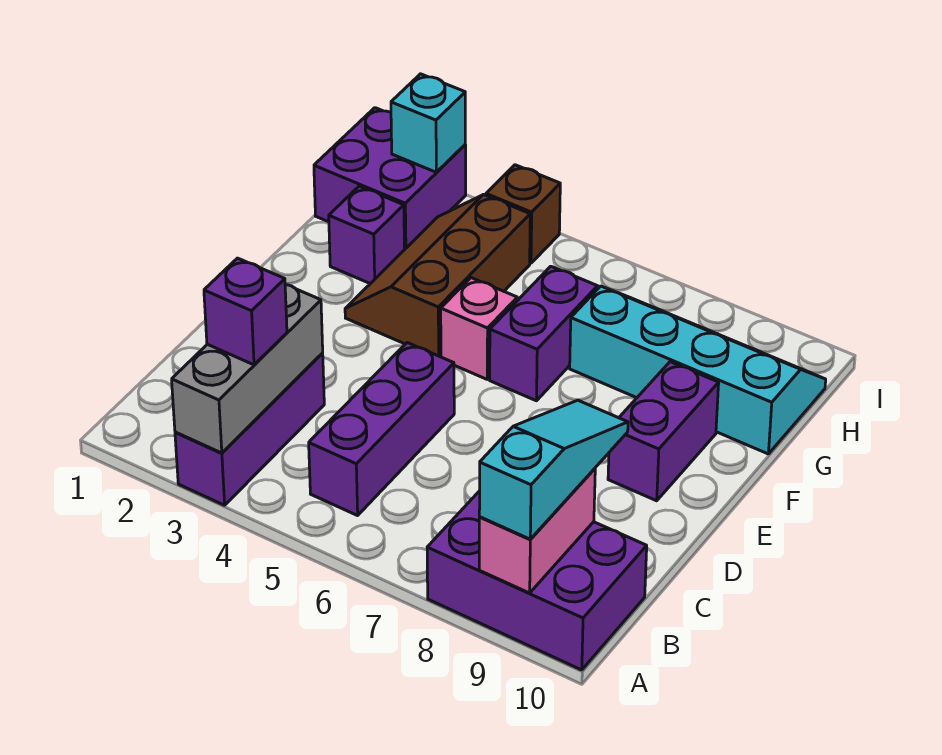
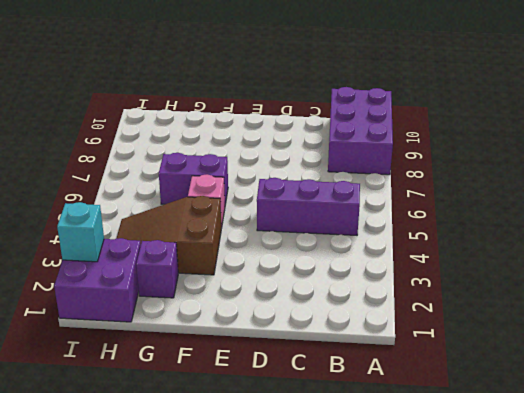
brown 2x3 slope [116,196,221,275] -> brown 2x3 slope turned to [345,195,530,357]
none -> purple 1x3 brick [175,353,324,505]
none -> purple 1x2 brick [608,362,719,501]
none -> cyan 2x4 slope [570,286,826,454]

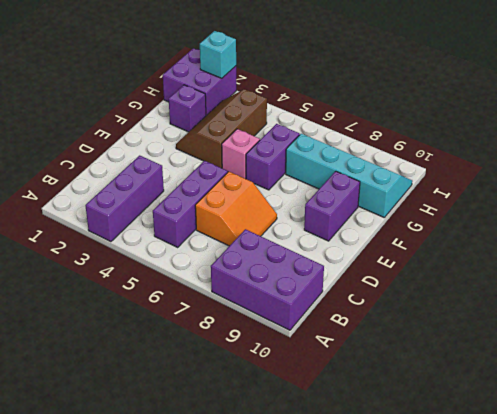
orange 2x2 slope [195,172,277,246] -> none
none -> brown 1x1 brick [486,165,560,263]
none -> grey 1x3 brick [172,284,323,453]
none -> pink 1x2 brick [479,469,595,593]

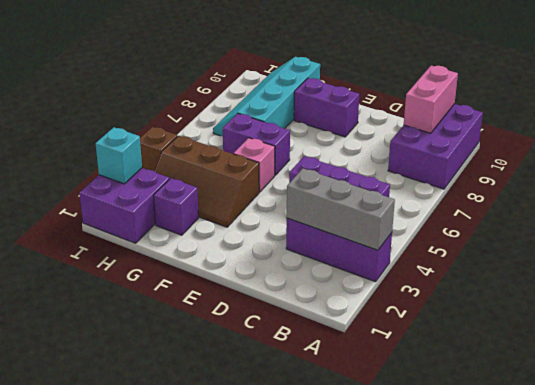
pink 1x2 brick [404,66,458,133] -> pink 1x2 brick turned to [479,469,595,593]
none -> cyan 1x3 slope [479,400,628,539]
none -> purple 1x1 brick [204,258,287,365]

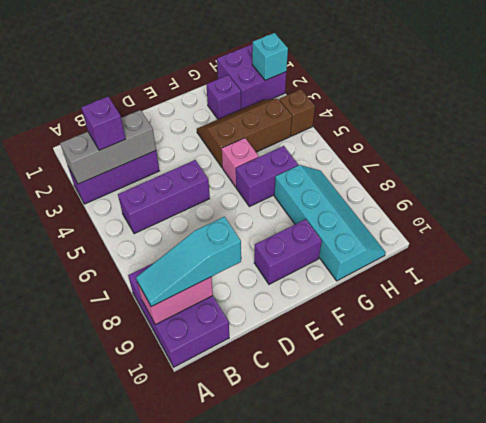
cyan 1x3 slope [136,217,241,307] -> cyan 1x3 slope turned to [479,400,628,539]

